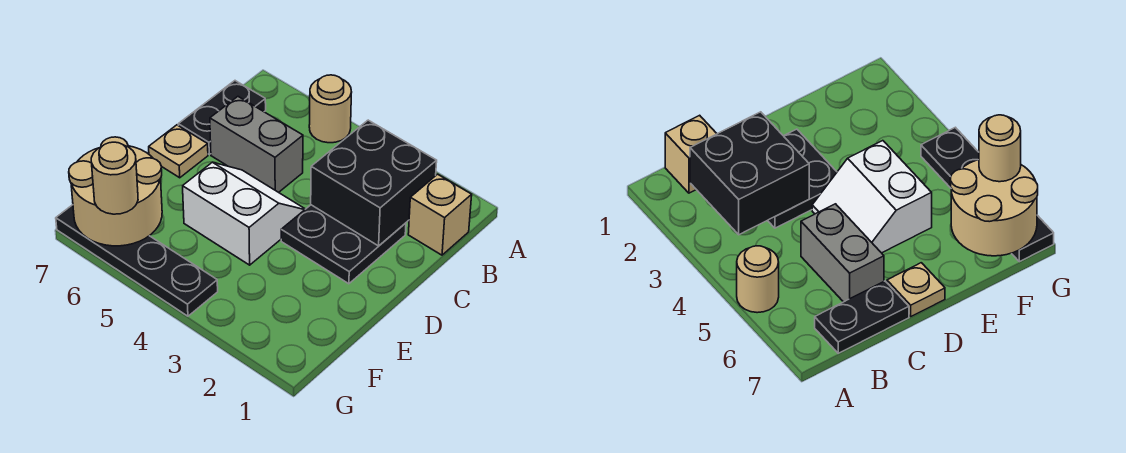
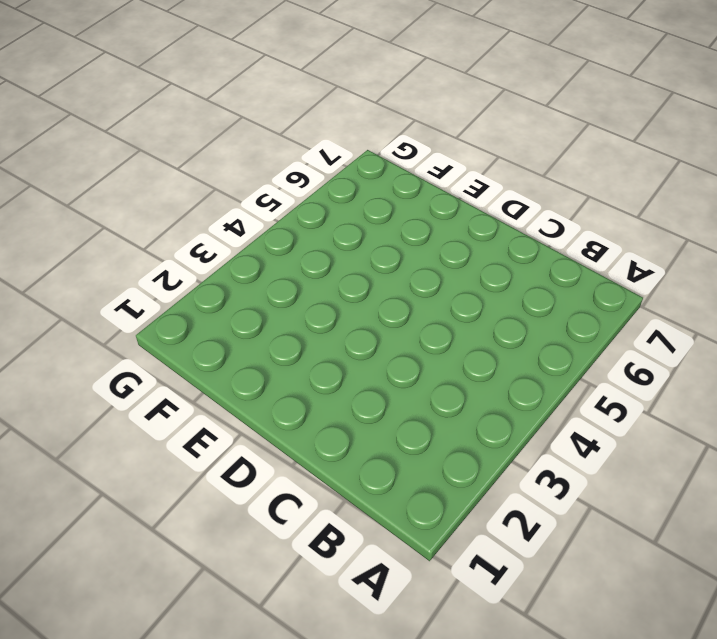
none -> tan 1x1 round brick [309,75,352,143]
none -> tan 1x1 brick [408,174,472,255]

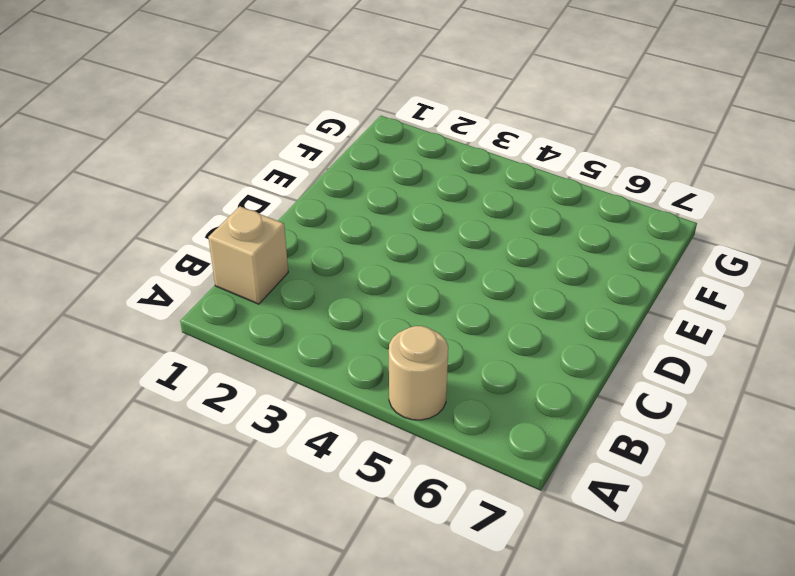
none -> black 1x2 plate [178,81,266,154]
none -> black 2x2 plate [281,205,406,284]

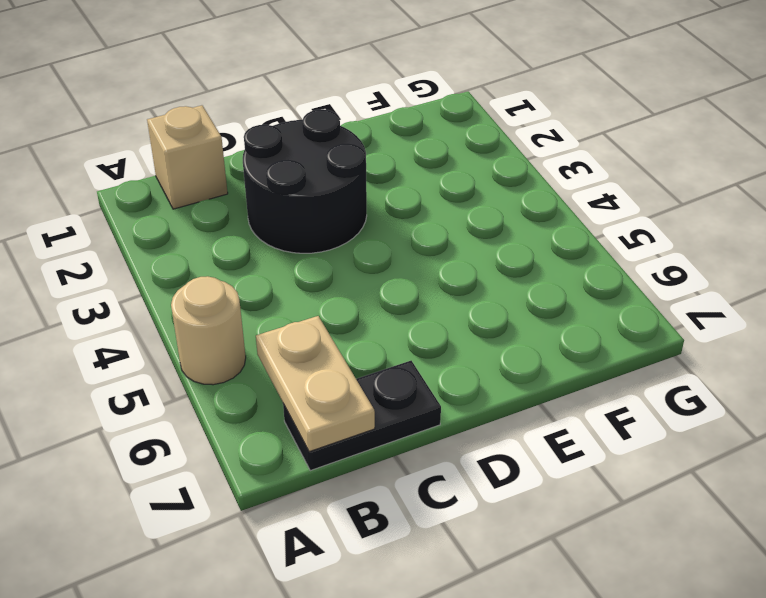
tan 1x2 plate [256,316,375,452] -> none
black 2x2 round brick [243,109,367,253] -> black 2x2 plate [281,205,406,284]
none -> grey 1x2 brick [210,97,303,192]
none -> white 2x2 slope [183,162,305,265]

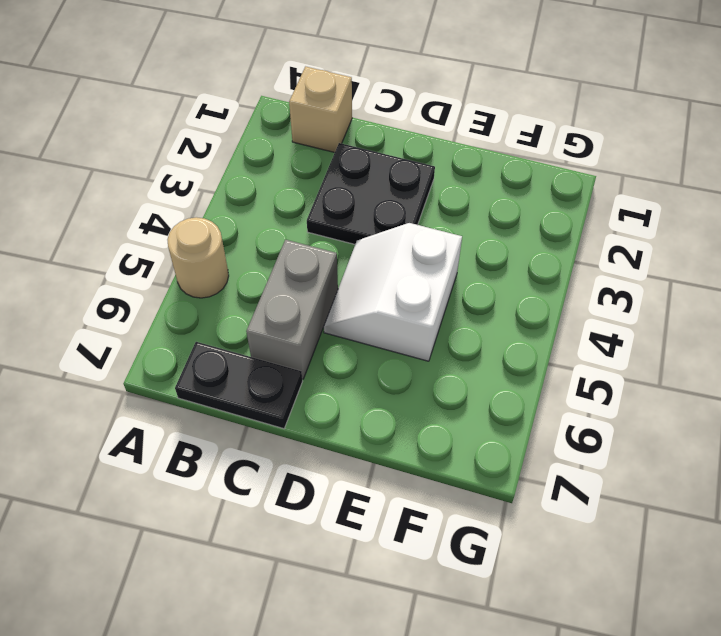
none -> tan 1x1 plate [149,125,208,178]
none -> black 1x4 plate [56,205,218,316]

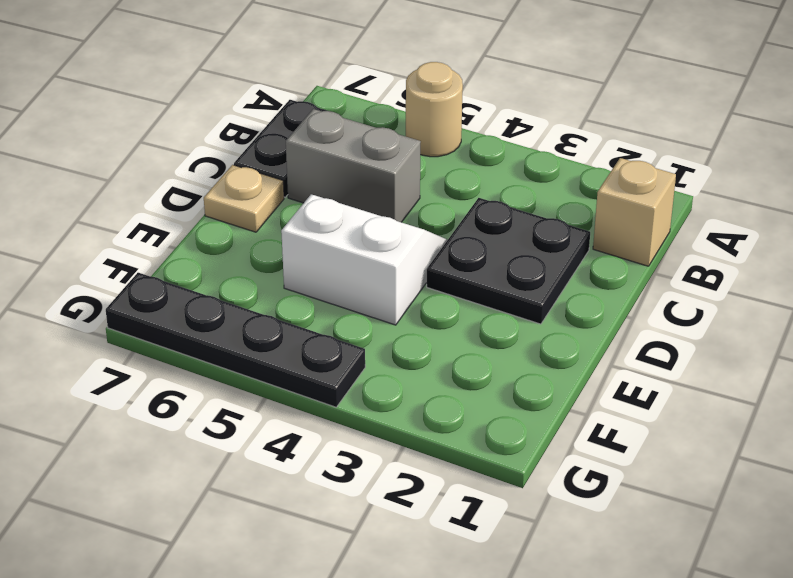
none -> black 2x2 brick [311,120,437,246]
none -> tan 2x2 round brick [69,137,162,246]

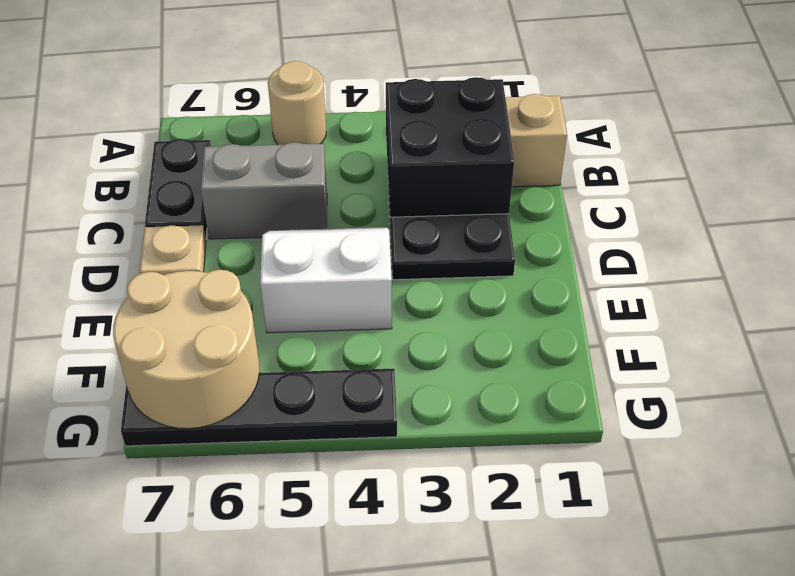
none -> tan 1x1 round brick [91,142,138,214]

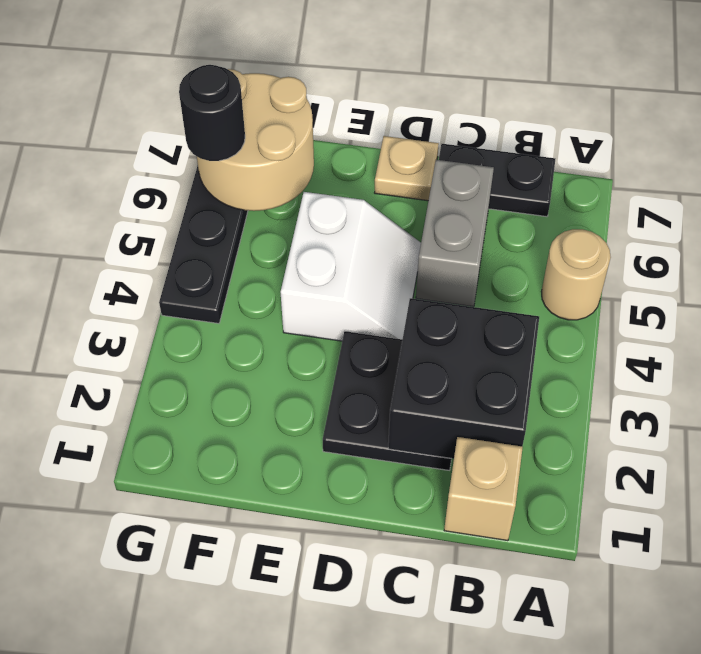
black 1x1 round brick [179,65,245,161] -> tan 1x1 round brick [91,142,138,214]

